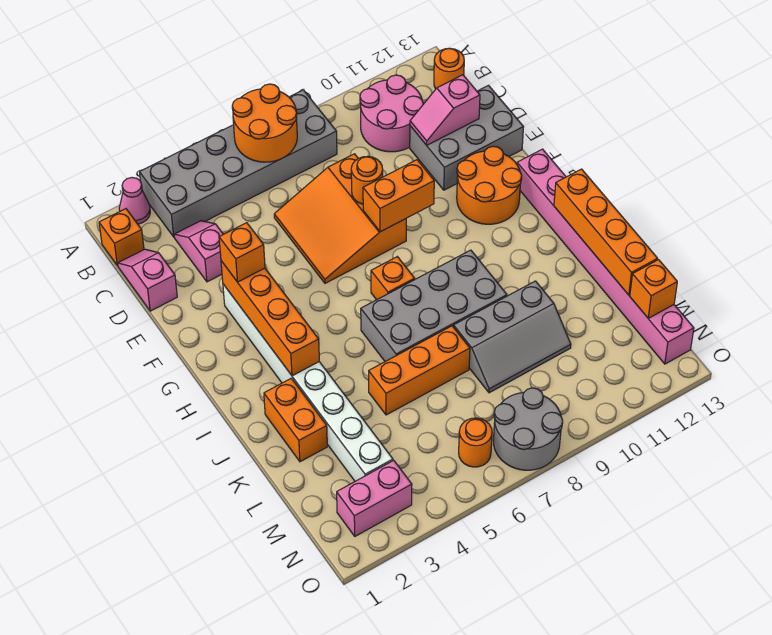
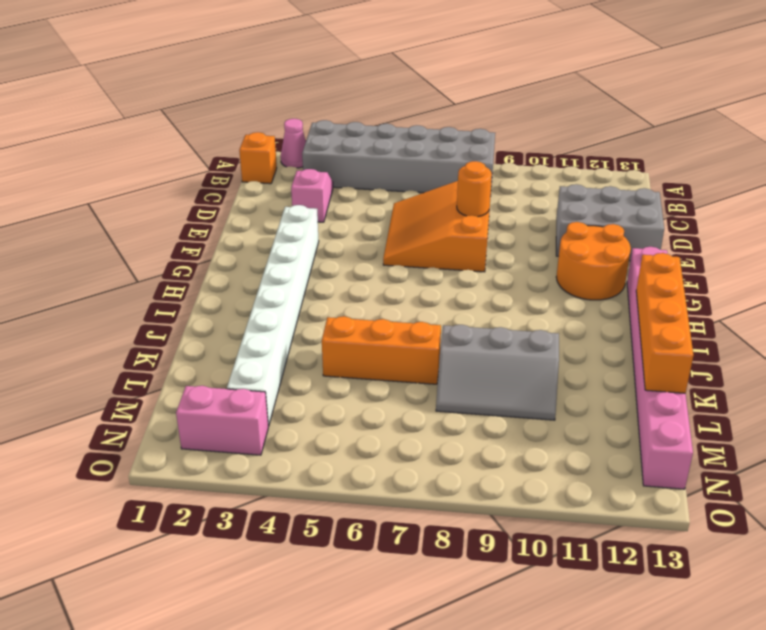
none -> pink 2x2 round brick [360,75,423,152]
none -> orange 1x1 round brick [434,48,464,89]
none -> pink 1x2 slope [118,249,177,311]

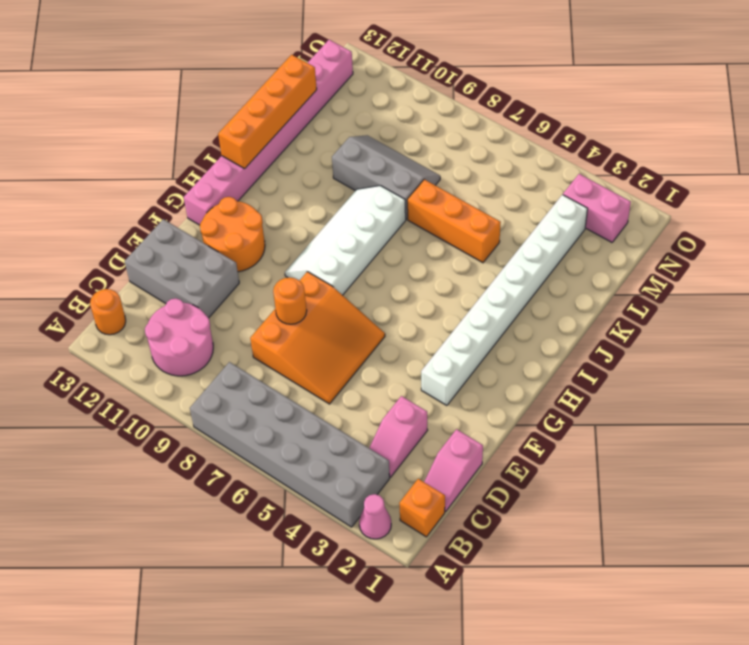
white 2x4 slope [285,186,406,295] -> grey 2x4 brick [361,250,507,361]
none -> orange 1x1 brick [371,257,415,300]
none -> orange 1x2 brick [264,378,327,462]
none -> orange 1x1 round brick [459,418,492,467]

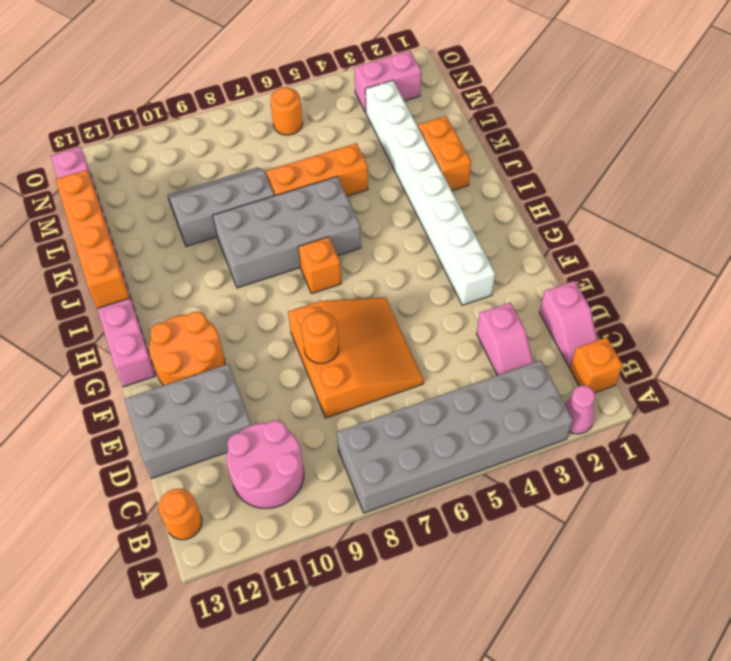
none -> grey 2x2 round brick [493,388,563,470]
none -> orange 2x2 round brick [232,84,297,162]
none -> pink 1x2 slope [410,75,480,145]

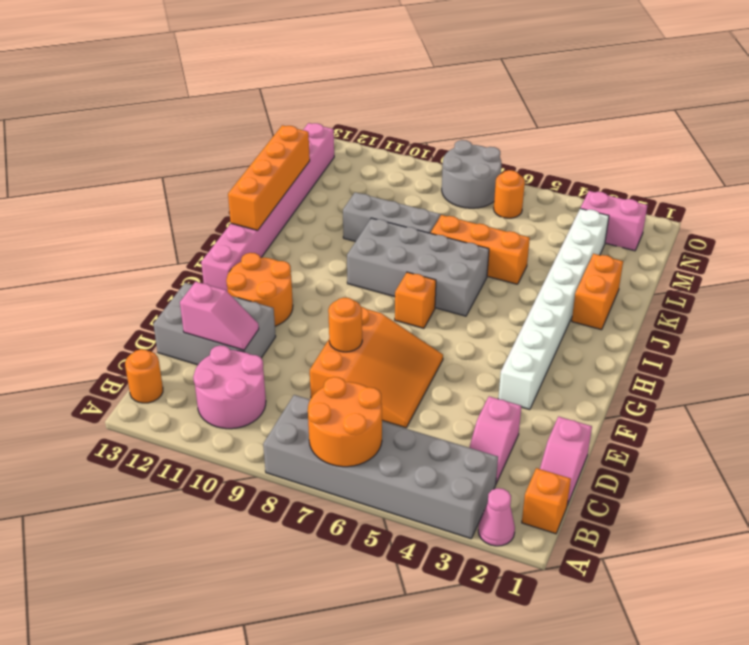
none -> orange 1x4 brick [221,261,319,376]
none -> orange 1x2 brick [363,160,434,232]
none -> orange 1x1 brick [630,260,677,318]

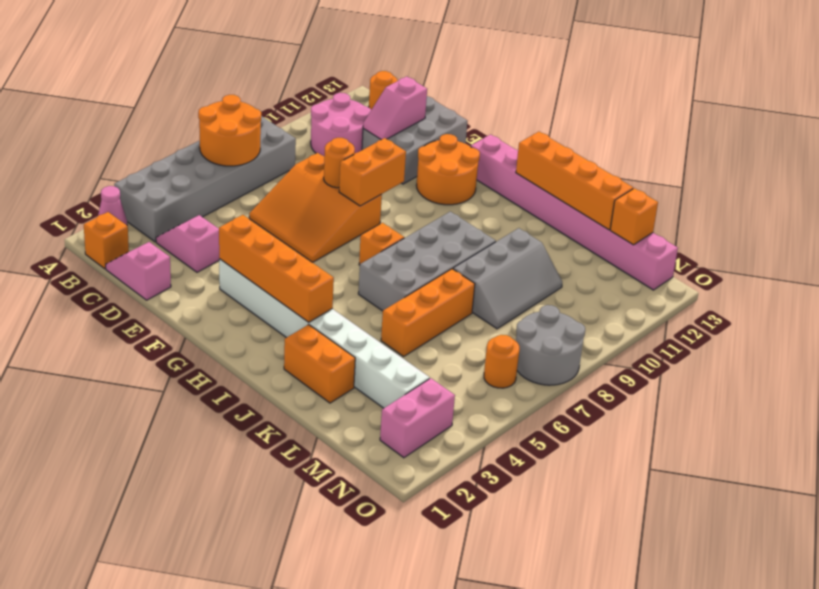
none -> orange 1x1 brick [219,223,265,282]

